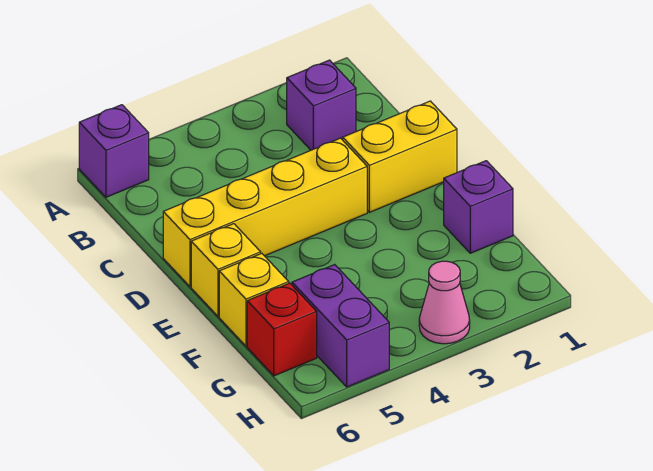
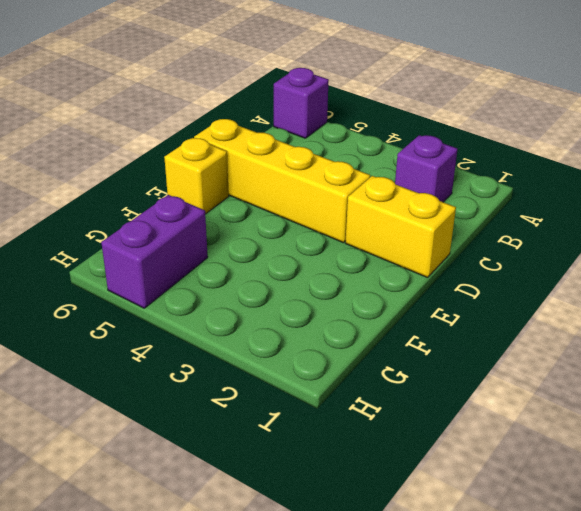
none -> purple 1x1 brick [444,161,513,253]
none -> yellow 1x1 brick [219,253,289,346]

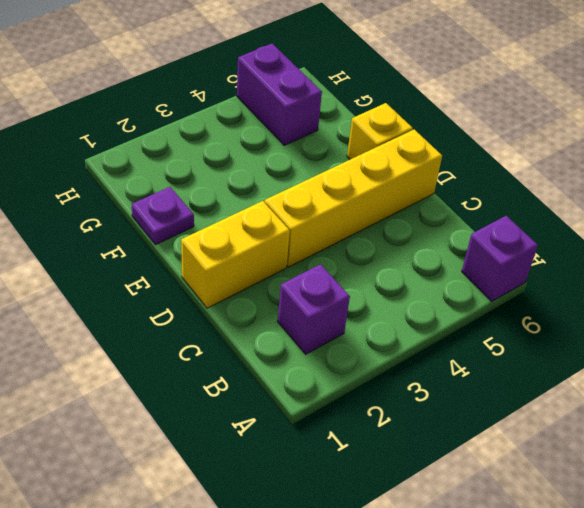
purple 1x1 plate [131,187,194,245] -> purple 1x1 brick [444,161,513,253]
none -> yellow 1x1 brick [219,253,289,346]
none -> red 1x1 brick [247,283,317,376]

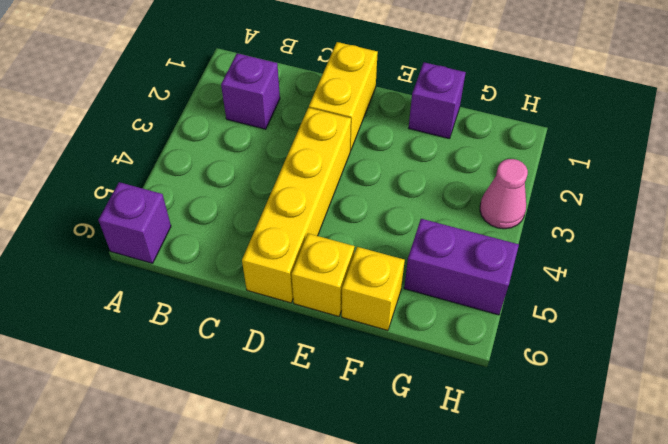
none -> red 1x1 brick [247,283,317,376]

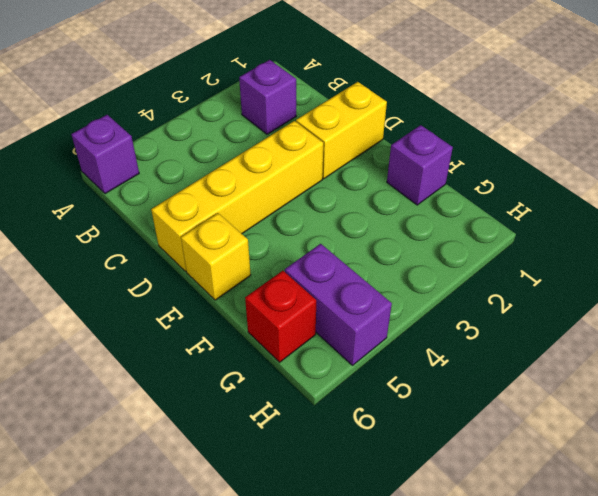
none -> yellow 1x1 brick [219,253,289,346]
none -> pink 1x1 cone [419,261,470,344]

